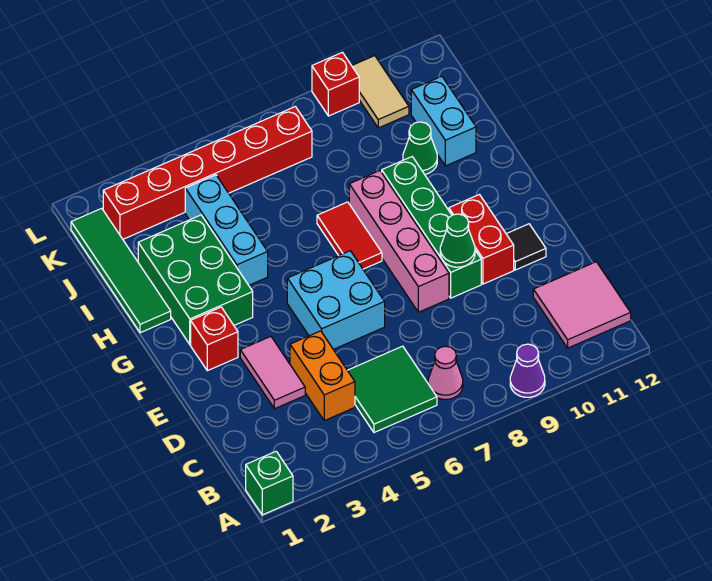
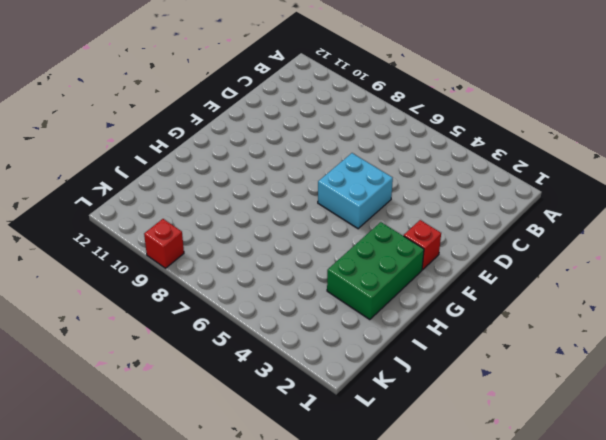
none -> green 1x1 brick [246,451,293,515]
none -> purple 1x1 cone [510,344,545,397]
none -> green 2x2 tile [347,346,437,433]

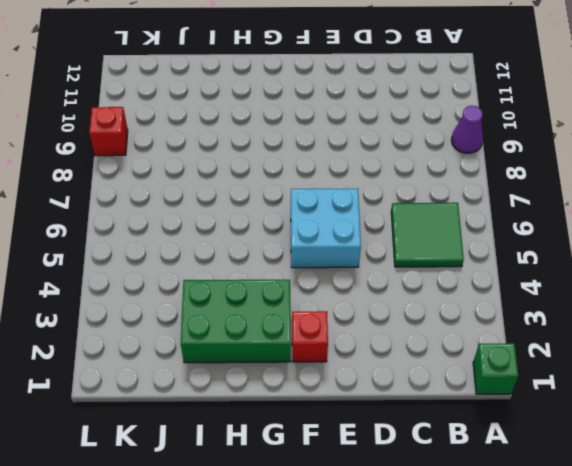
none -> pink 1x1 cone [428,346,463,399]
none -> pink 2x2 tile [533,262,631,348]
none -> orange 1x2 brick [290,331,355,421]

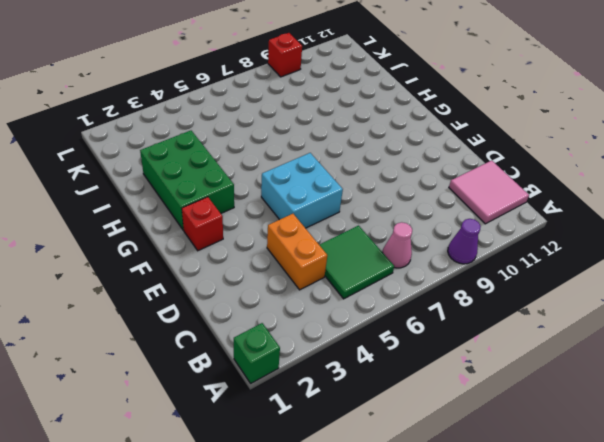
none -> pink 1x2 tile [240,337,305,409]
none -> pink 1x4 brick [349,171,449,312]
none -> green 1x4 brick [382,157,481,298]

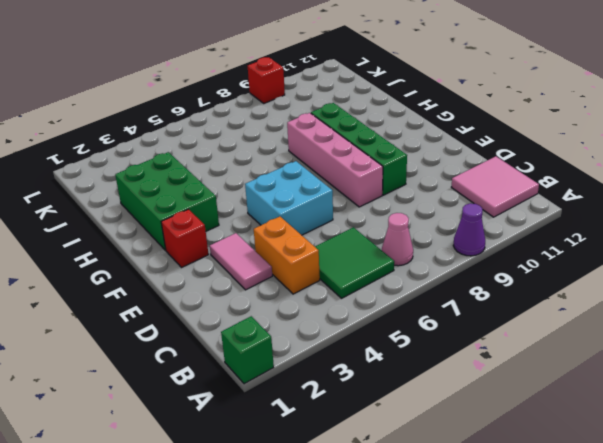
none -> red 1x2 brick [449,195,514,284]
none -> black 1x1 tile [507,224,546,270]
none -> red 1x2 tile [317,202,382,269]

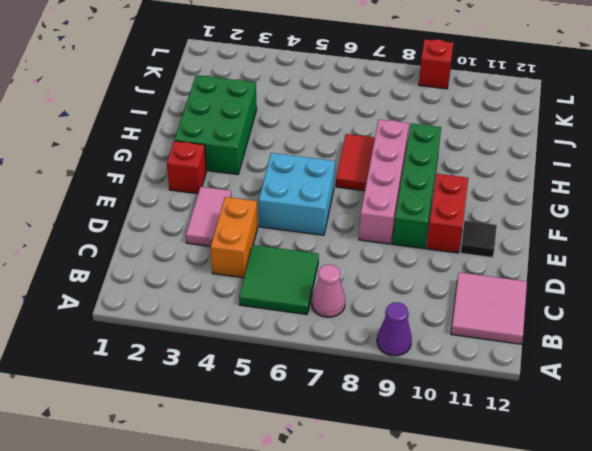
none -> green 1x1 brick [246,451,293,515]
none -> green 1x4 tile [71,208,171,333]
none -> cyan 1x3 brick [185,175,268,285]

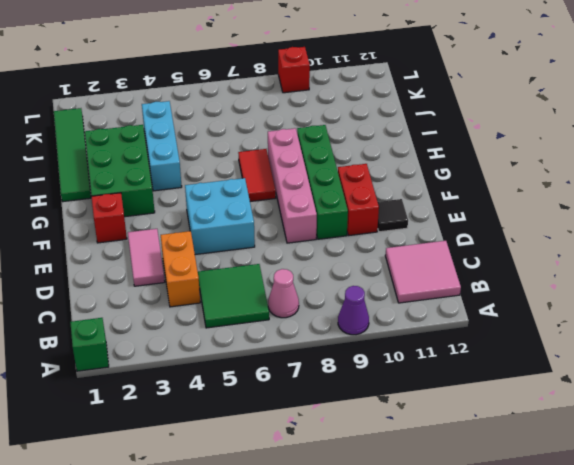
none -> green 1x1 cone [403,122,437,174]
none -> cyan 1x2 brick [411,76,476,166]
none -> red 1x6 brick [103,107,312,239]

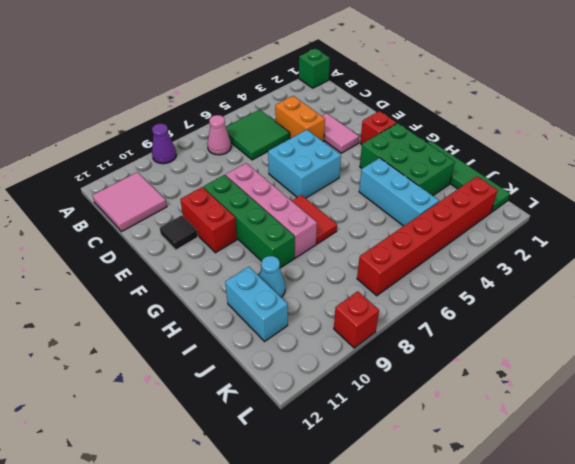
cyan 1x1 cone [259,256,285,297] -> green 1x1 cone [403,122,437,174]
none -> tan 1x2 tile [352,56,409,128]
none -> green 1x1 cone [440,214,475,267]

